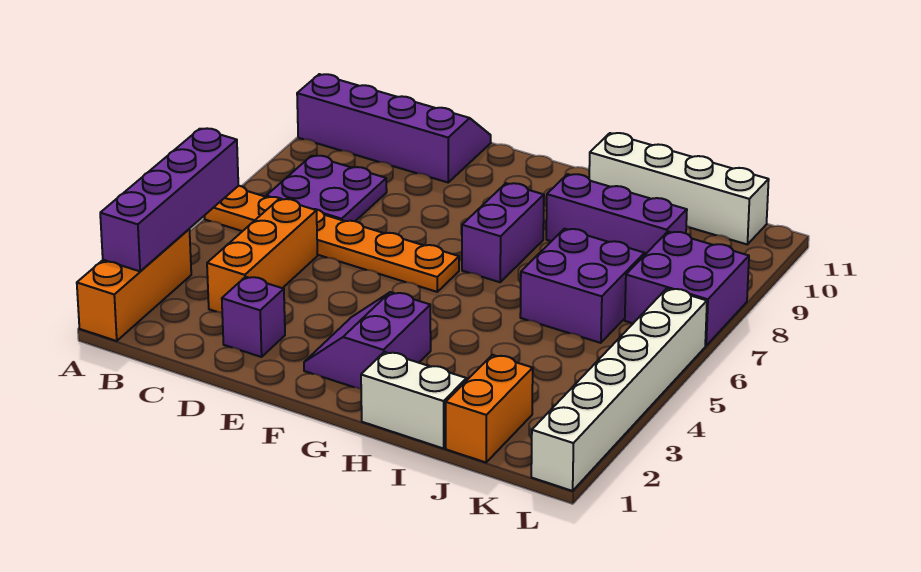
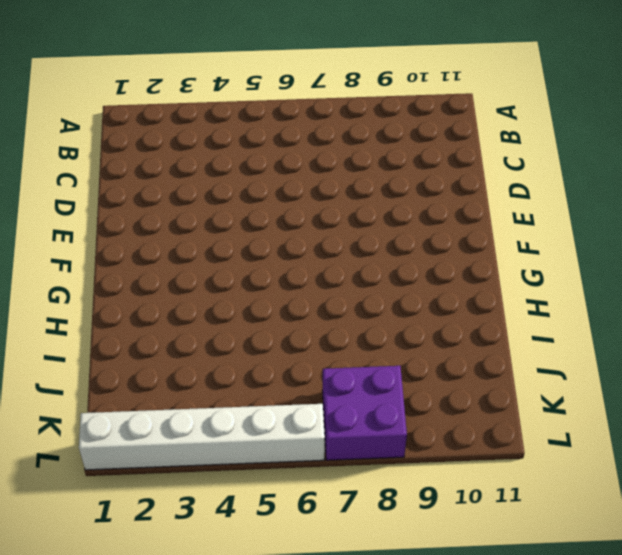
none -> orange 1x3 brick [77,229,191,341]
none -> orange 1x6 plate [205,185,459,292]
none -> purple 2x4 slope [297,74,491,182]

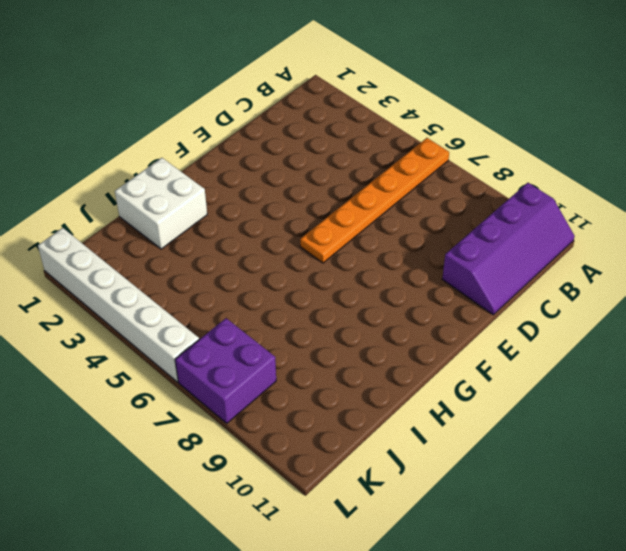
white 2x2 brick [115,158,207,249] -> white 1x2 brick [361,352,467,448]
none -> orange 1x3 brick [77,229,191,341]
none -> purple 2x2 plate [266,156,387,221]
none -> orange 1x3 brick [207,199,318,313]

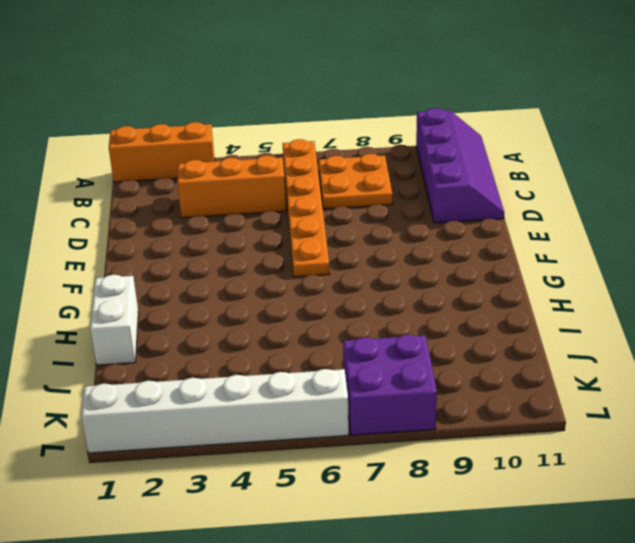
orange 2x2 plate [318,154,392,209] -> purple 2x2 plate [266,156,387,221]
none -> purple 1x1 brick [222,277,285,357]
none -> purple 2x2 slope [304,292,431,389]
none -> purple 1x2 brick [462,183,544,282]

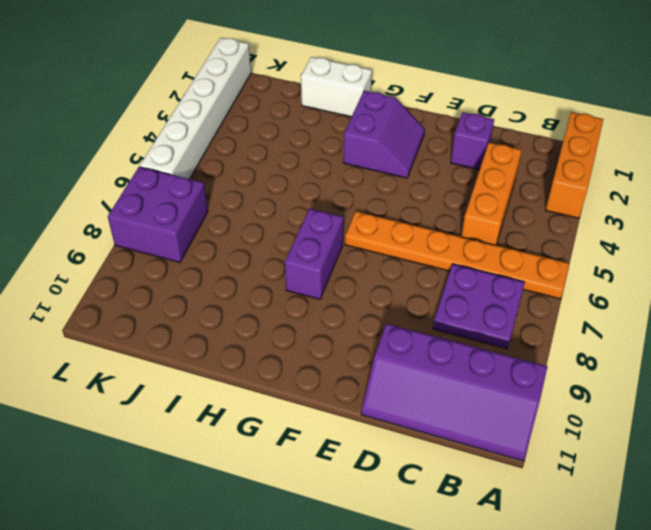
none -> purple 1x3 brick [546,174,687,254]
none -> white 1x4 brick [589,133,769,244]
none -> purple 2x2 brick [520,229,645,343]

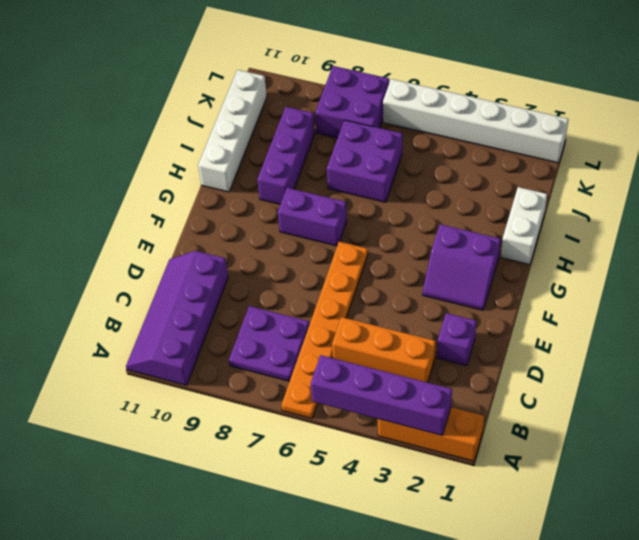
none -> orange 1x2 brick [446,355,533,462]

